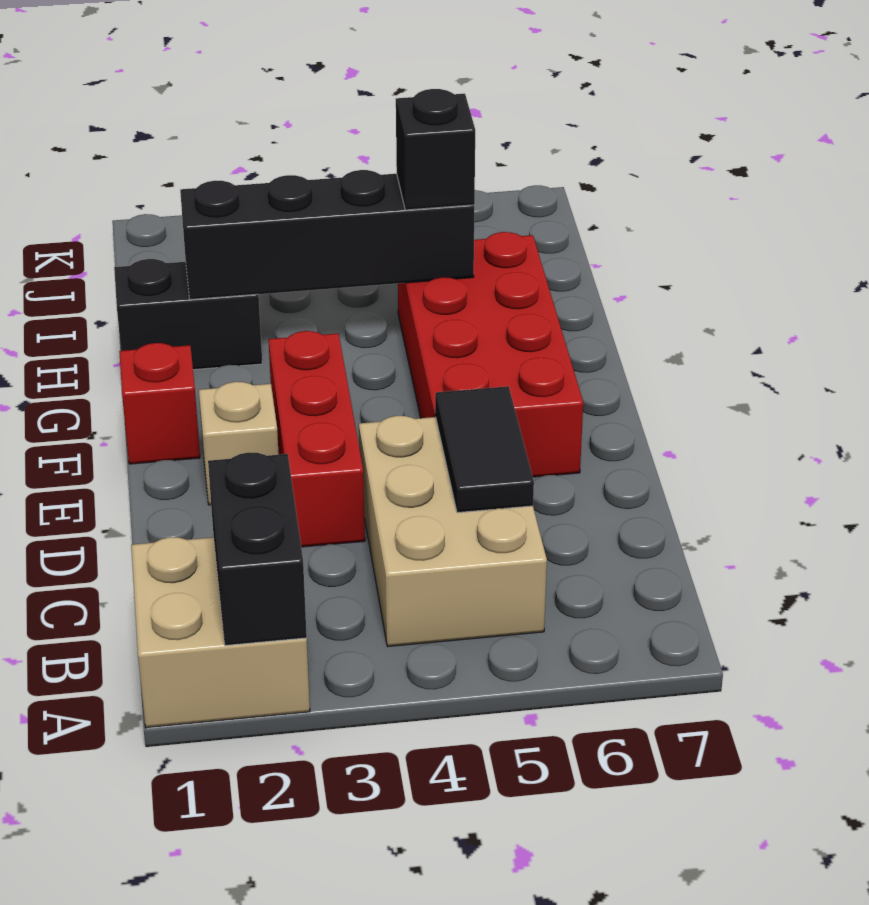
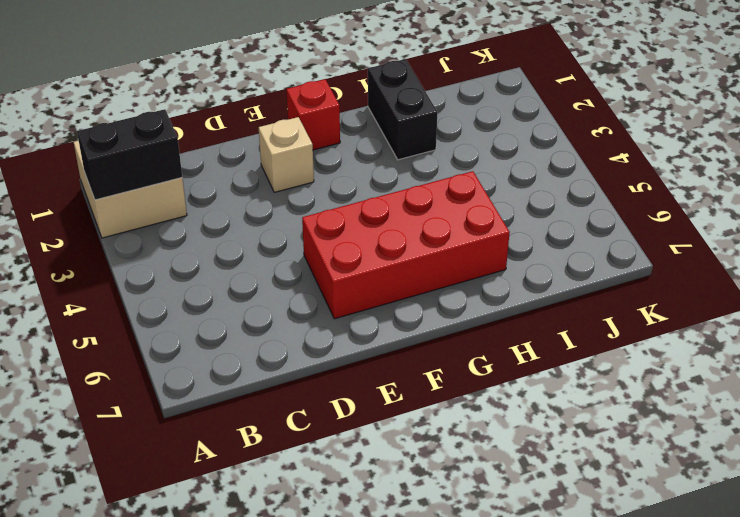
none -> tan 2x3 brick [359,416,547,647]
none -> red 1x3 brick [268,331,365,547]

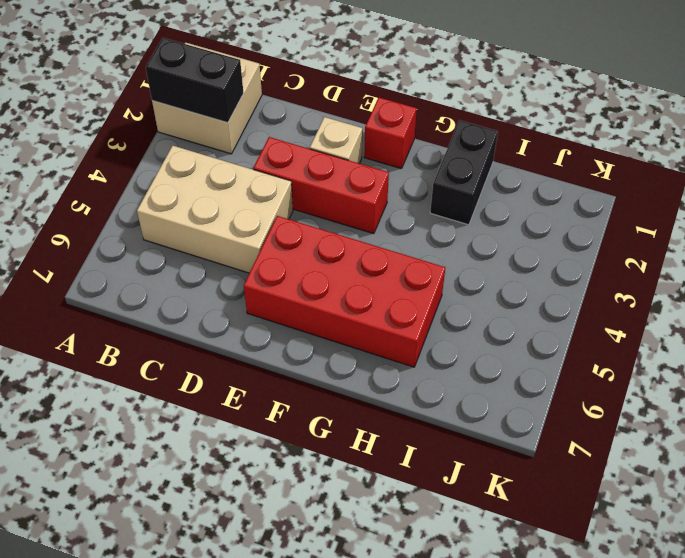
none -> black 1x2 tile [435,386,534,513]
none -> black 1x4 brick [180,170,474,300]

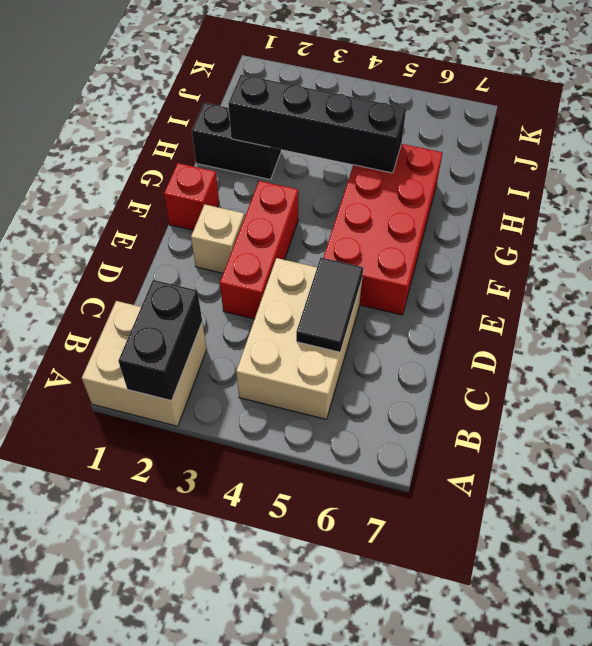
none -> black 1x1 brick [396,89,475,210]

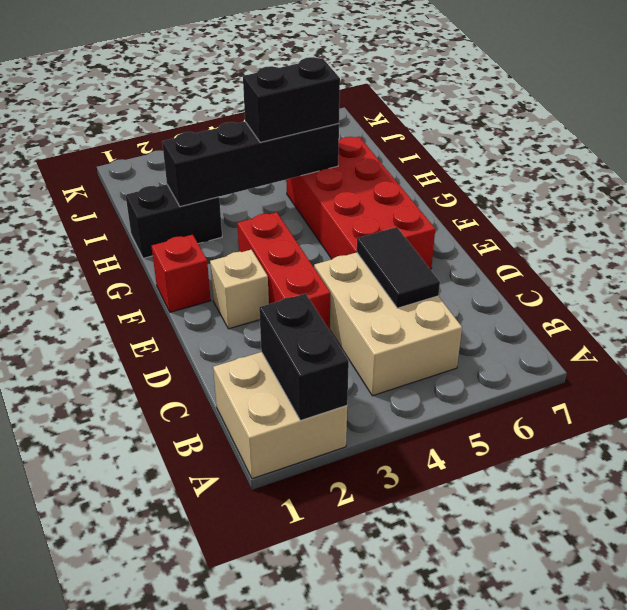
black 1x2 brick [243,57,340,142] -> black 1x1 brick [396,89,475,210]

